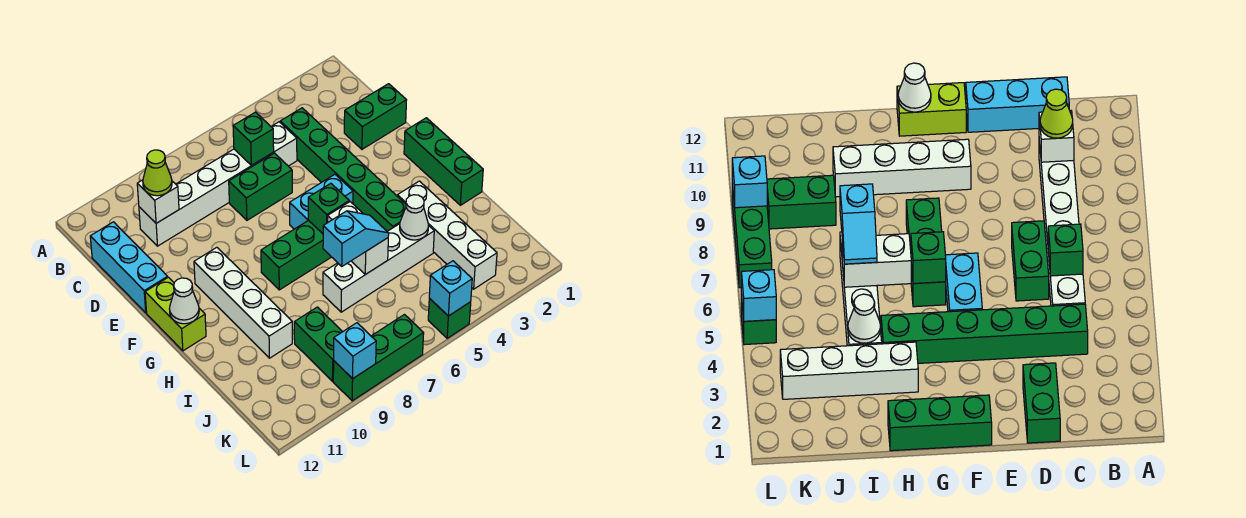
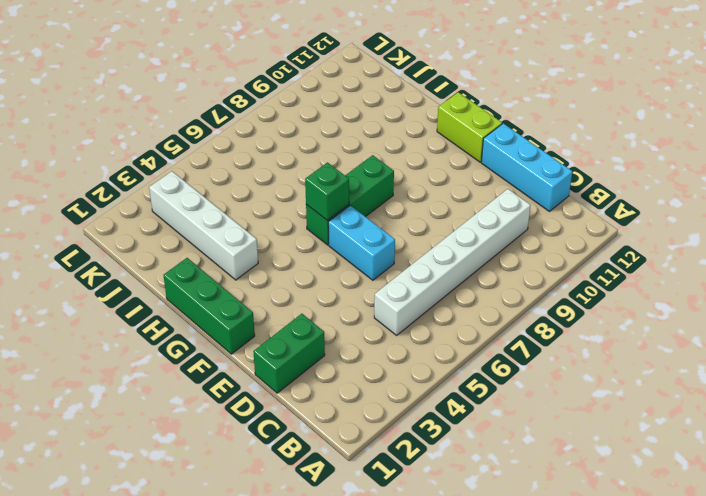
cyan 1x2 brick [328,205,395,280] -> cyan 1x2 brick turned to [290,174,353,229]
none -> green 1x6 brick [280,108,406,231]
none -> green 1x2 brick [229,153,292,220]
none -> white 1x4 brick [194,247,292,358]

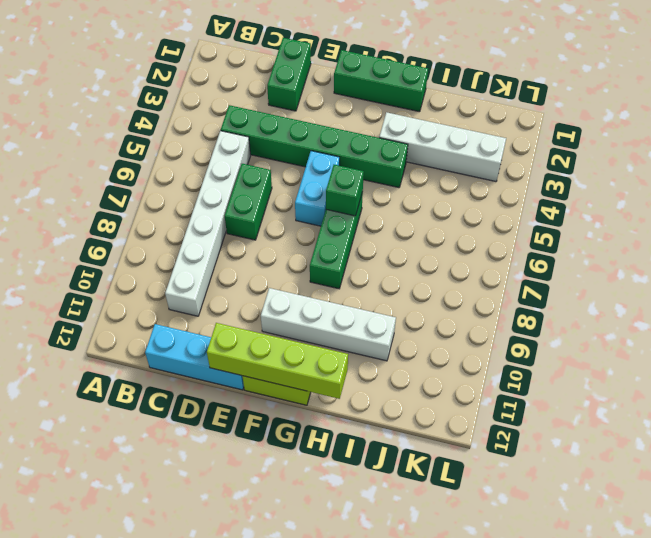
lime 1x4 brick [207,323,348,399] -> white 1x1 cone [170,278,199,324]
none -> white 1x4 brick [323,224,434,312]
none -> green 1x2 brick [294,307,342,381]
none -> green 1x1 brick [428,298,471,338]

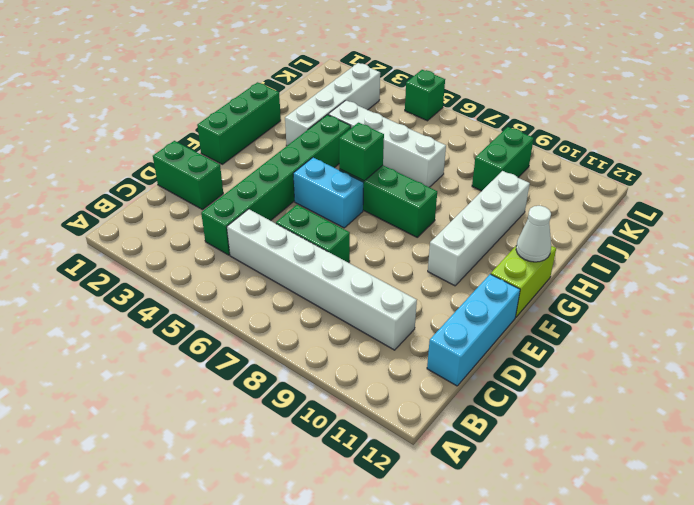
none -> green 1x3 brick [333,315,424,401]
none -> green 1x1 brick [233,112,274,165]
none -> white 1x1 brick [137,180,179,223]

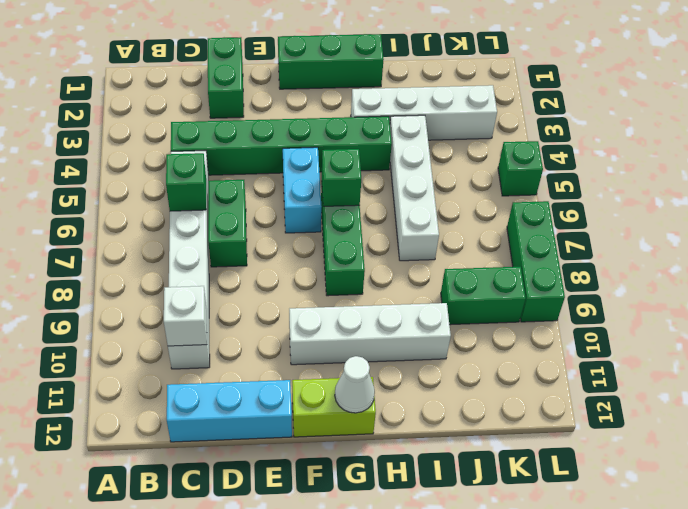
none -> white 1x2 brick [328,202,388,275]
none -> white 1x1 cone [400,195,429,240]
none -> cyan 1x1 brick [429,261,472,316]

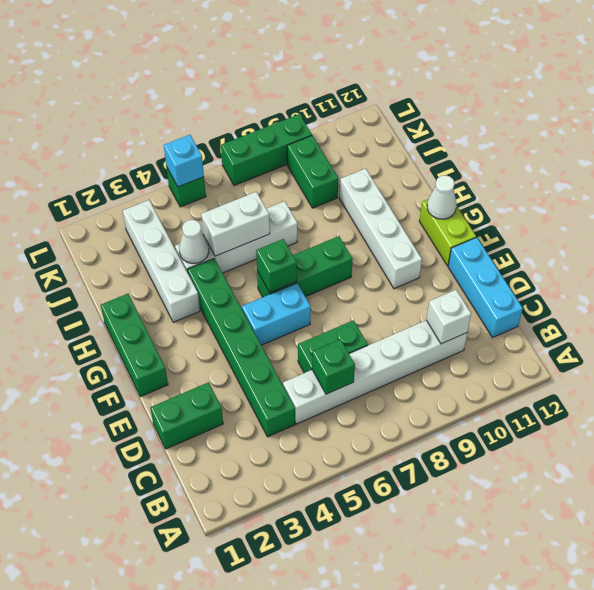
white 1x2 brick [201,192,270,256] -> white 1x2 brick turned to [328,202,388,275]
none -> cyan 1x1 brick [334,323,376,379]
none -> lime 1x1 cone [143,150,172,196]
none -> cyan 1x2 slope [323,211,389,266]

